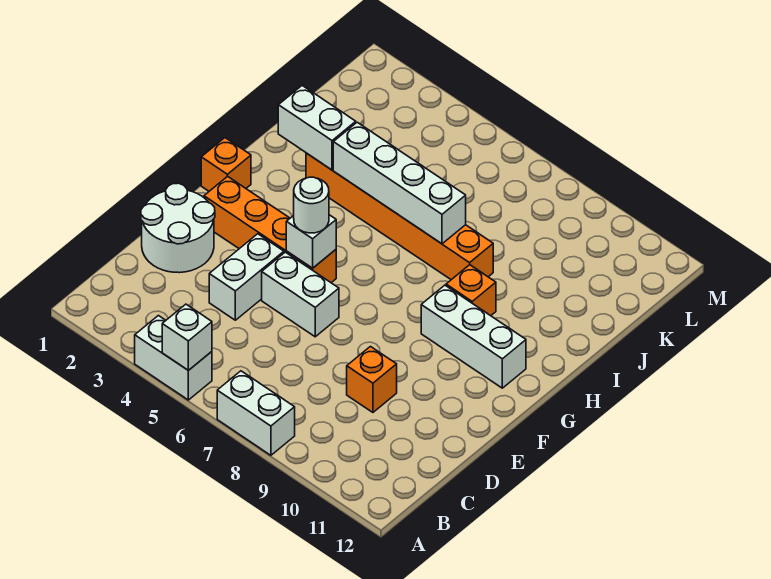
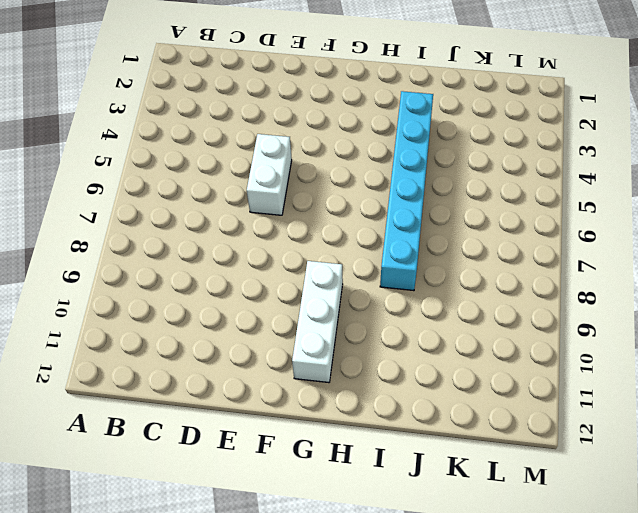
cyan 1x6 brick [380,91,433,291] -> orange 1x6 brick [306,153,493,280]
none -> white 1x2 brick [135,316,212,400]
none -> white 1x2 brick [217,371,295,455]
none -> white 2x2 round brick [141,183,215,273]

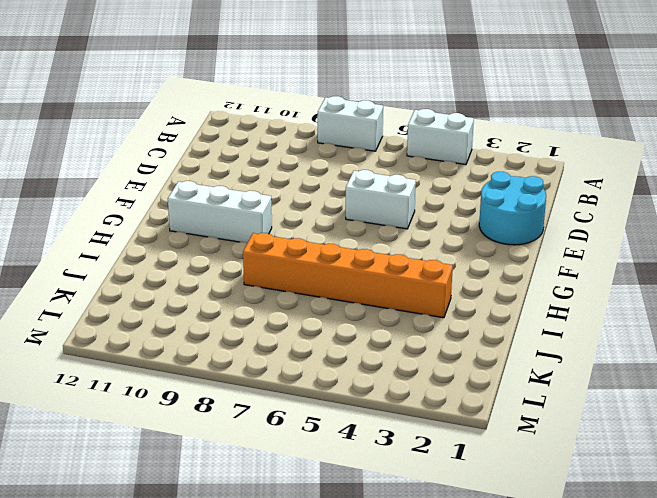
cyan 2x2 round brick [479,172,546,245] -> white 2x2 round brick [141,183,215,273]
none -> white 1x2 brick [209,234,284,320]
none -> orange 1x1 brick [347,347,397,412]
none -> orange 1x4 brick [204,176,336,283]

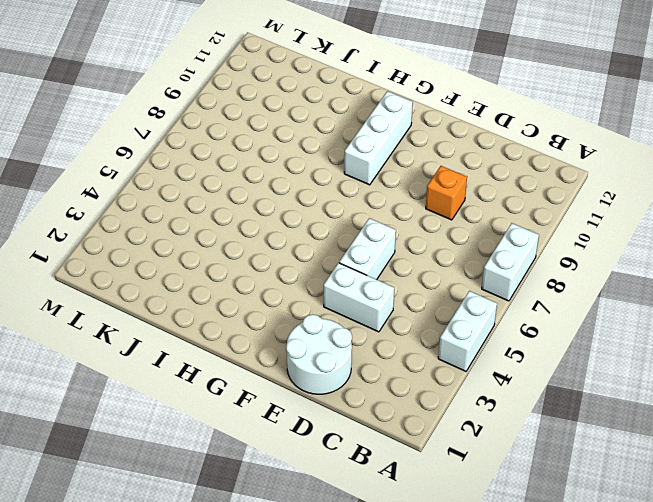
none -> orange 1x4 brick [204,176,336,283]
none -> orange 1x1 brick [201,138,251,191]
none -> orange 1x1 brick [446,265,496,316]

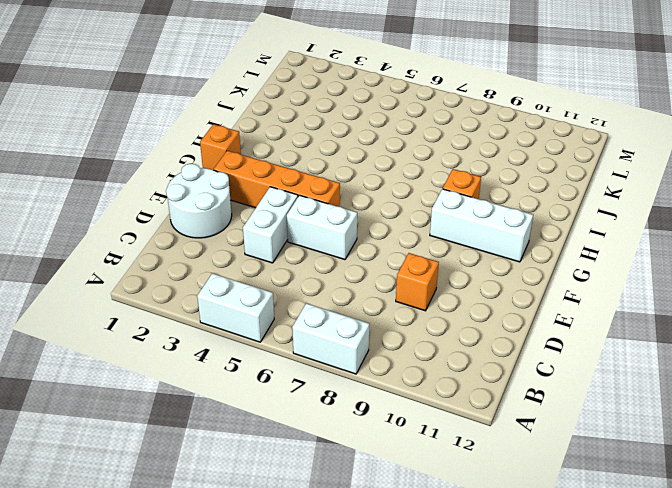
none -> orange 1x6 brick [306,153,493,280]
none -> white 1x1 brick [162,304,212,370]
none -> white 1x1 brick [286,215,336,268]

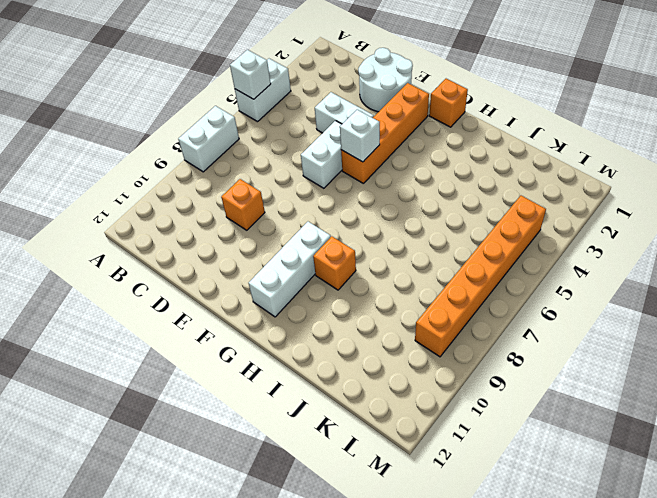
orange 1x6 brick [415,196,546,357] -> orange 1x6 brick moved to [306,153,493,280]
none -> white 1x2 brick [278,86,356,170]
none -> white 1x4 brick [333,122,466,244]
none -> white 1x1 round brick [294,177,329,233]

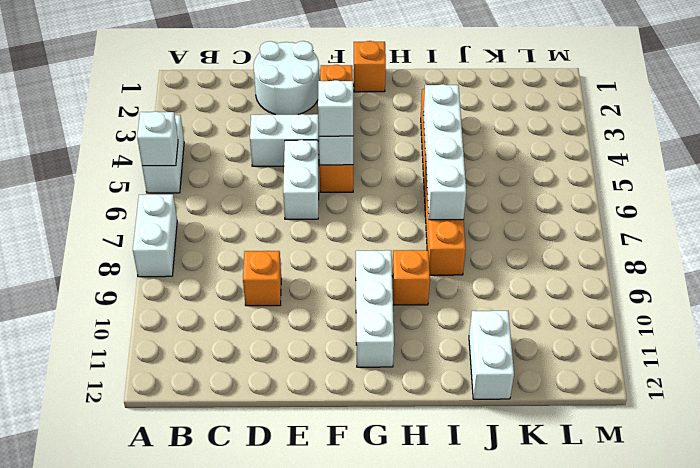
white 1x1 brick [318,80,353,136] -> white 1x1 round brick [294,177,329,233]
white 1x2 brick [469,311,514,399] -> white 1x2 brick moved to [278,86,356,170]

